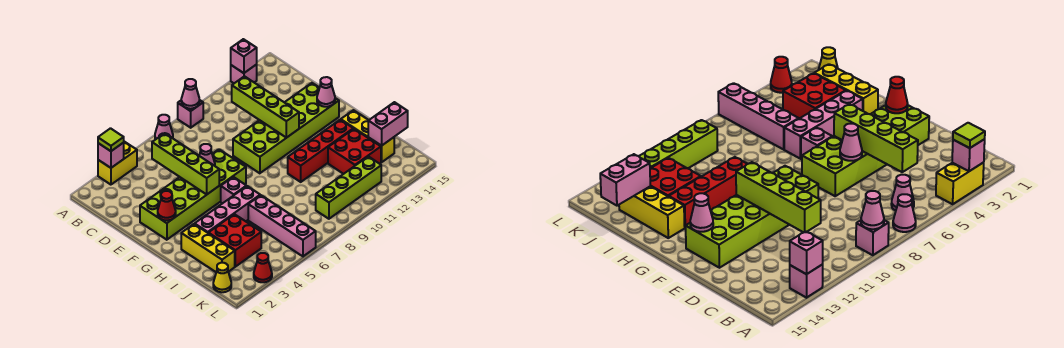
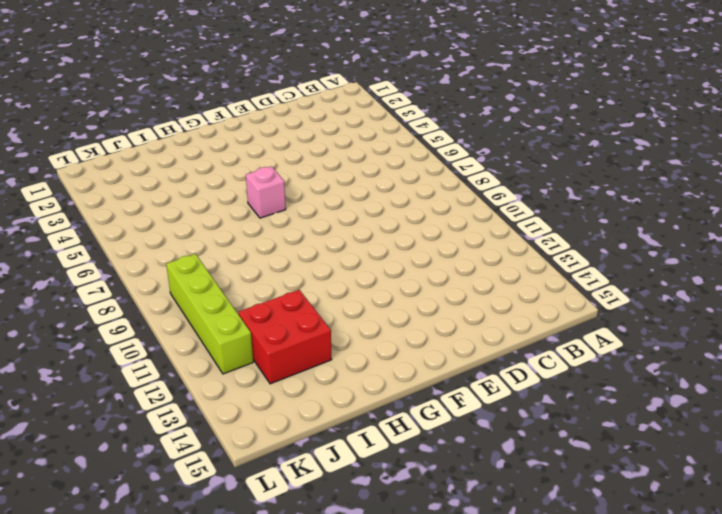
none -> yellow 1x2 brick [98,142,137,185]
none -> pink 1x1 cone [155,115,173,140]
none -> pink 1x1 brick [178,100,203,128]

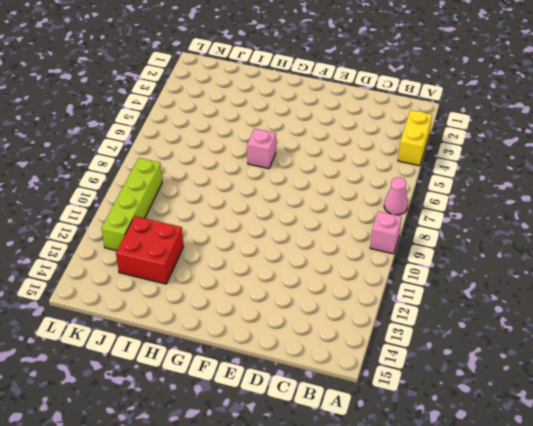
none -> pink 1x1 brick [231,64,257,83]
none -> pink 1x1 cone [891,175,914,211]
none -> lime 2x6 brick [140,149,246,240]

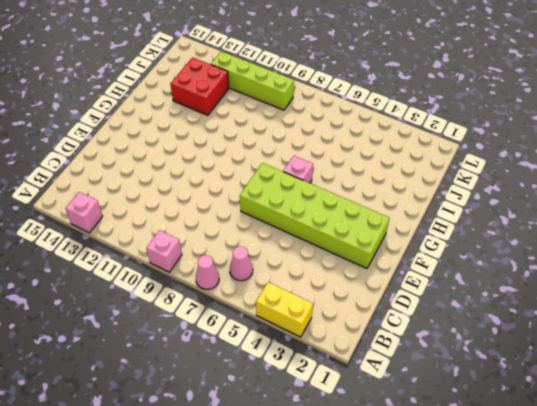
none -> lime 2x6 brick [233,83,339,173]
none -> yellow 1x3 brick [181,224,235,272]
none -> pink 1x4 brick [195,186,260,233]

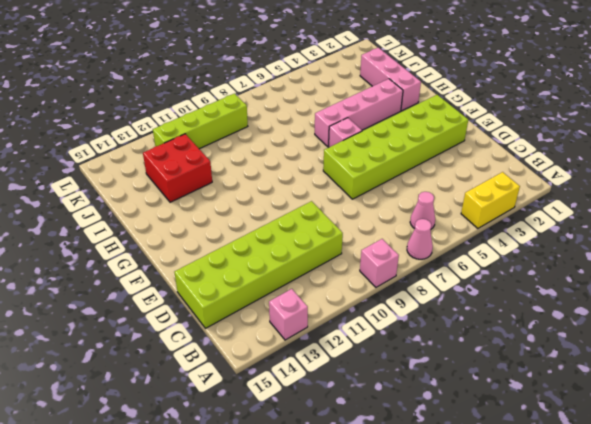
lime 2x6 brick [174,201,343,328] -> lime 2x6 brick moved to [233,83,339,173]
pink 1x3 brick [360,48,421,111] -> yellow 1x3 brick [181,224,235,272]
none -> red 1x4 brick [288,120,353,182]
none -> yellow 1x3 brick [341,110,394,162]
none -> red 2x2 brick [209,214,261,267]

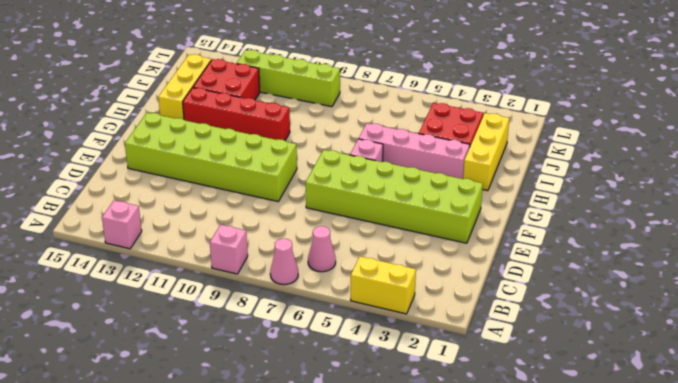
none -> pink 1x4 brick [248,195,316,256]
none -> yellow 1x1 cone [213,263,231,292]
none -> red 1x1 cone [254,253,272,282]

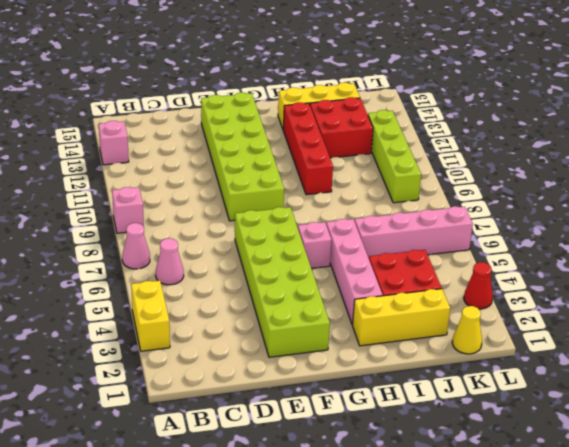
none -> pink 1x1 brick [98,143,124,168]
none -> pink 1x1 cone [181,79,200,109]
none -> pink 1x1 brick [231,39,257,73]

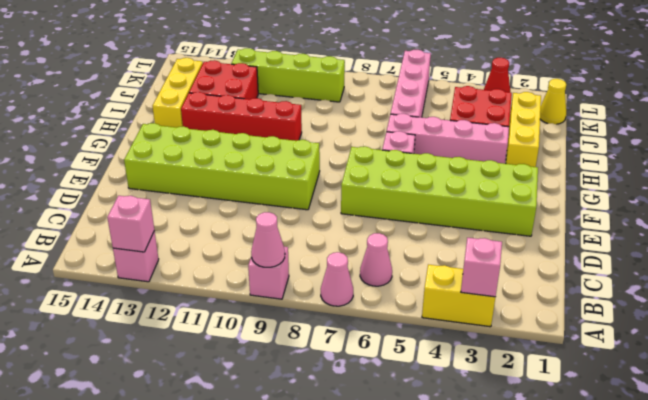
none -> lime 1x4 brick [152,133,219,195]
none -> lime 1x4 brick [232,76,299,138]
none -> pink 1x1 cone [199,144,215,166]

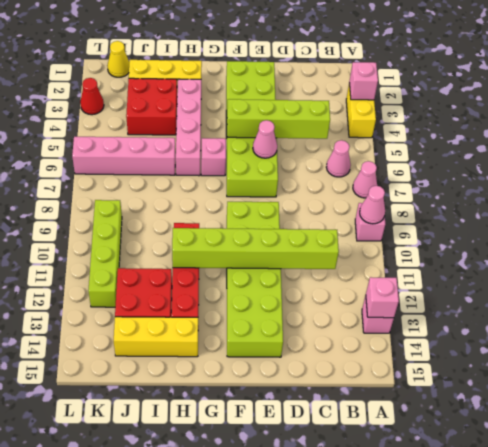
lime 1x6 brick [172,228,339,269] -> lime 1x4 brick [232,76,299,138]
none -> red 1x1 cone [158,191,176,221]
none -> pink 1x1 cone [317,77,335,107]
none -> pink 1x2 brick [368,102,408,146]

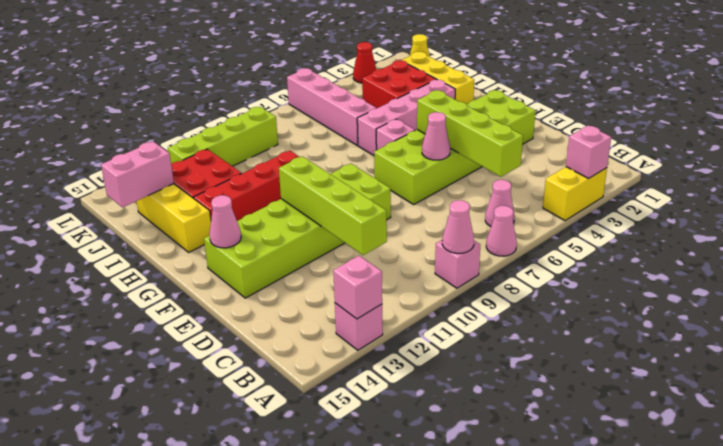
none -> red 1x1 cone [158,191,176,221]
none -> lime 1x1 tile [98,128,124,151]

